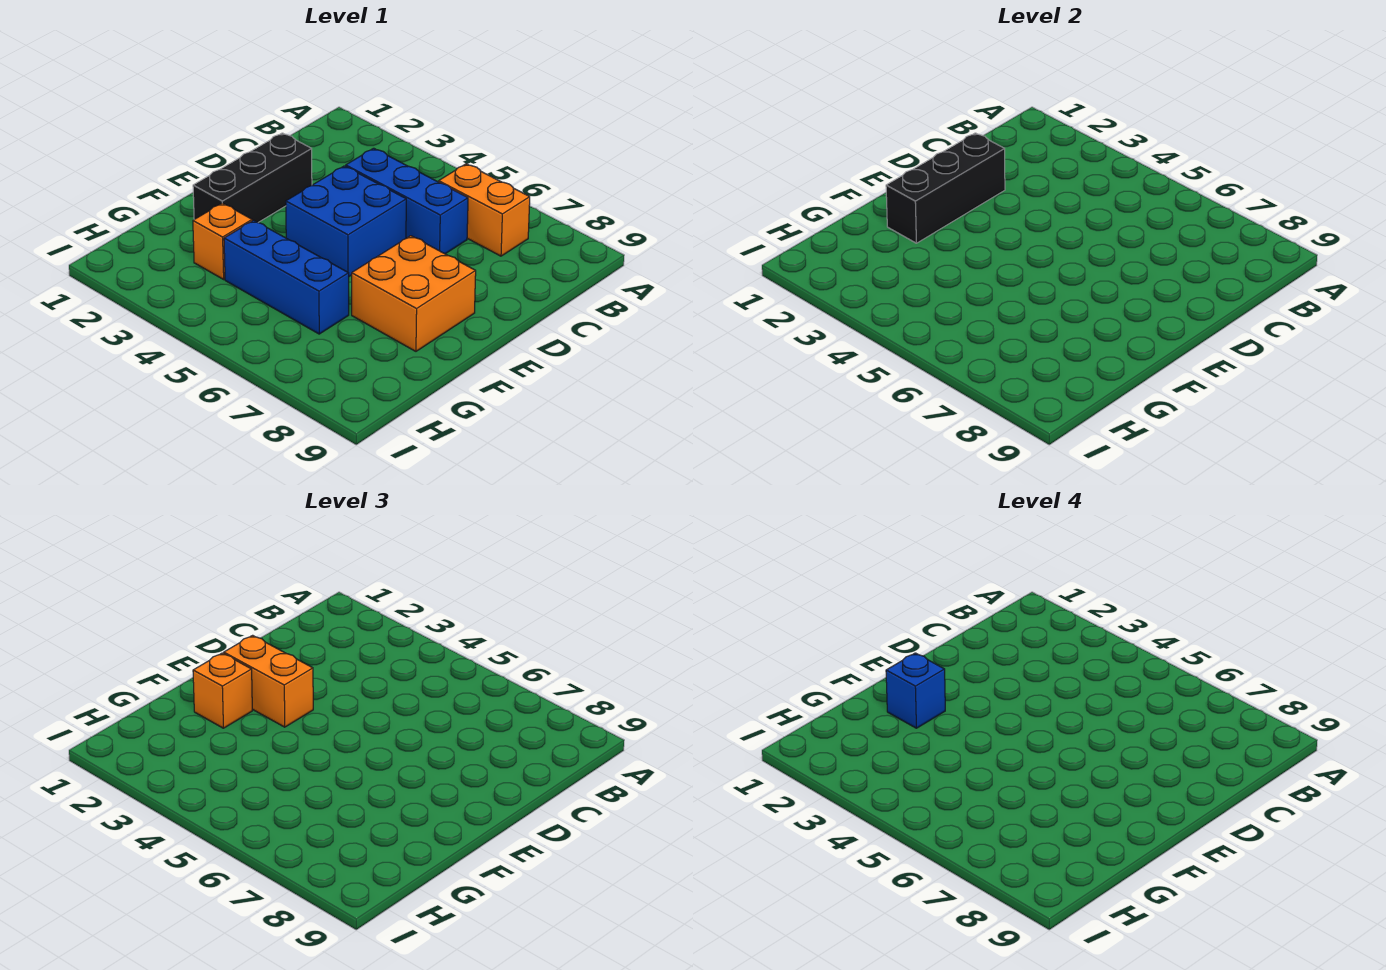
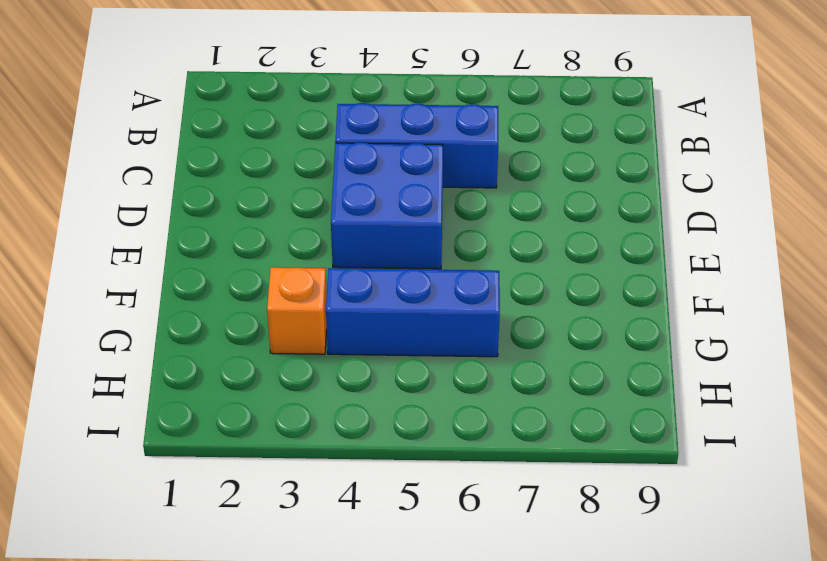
none -> orange 1x2 brick [439,164,530,256]
none -> black 1x3 brick [193,133,312,223]

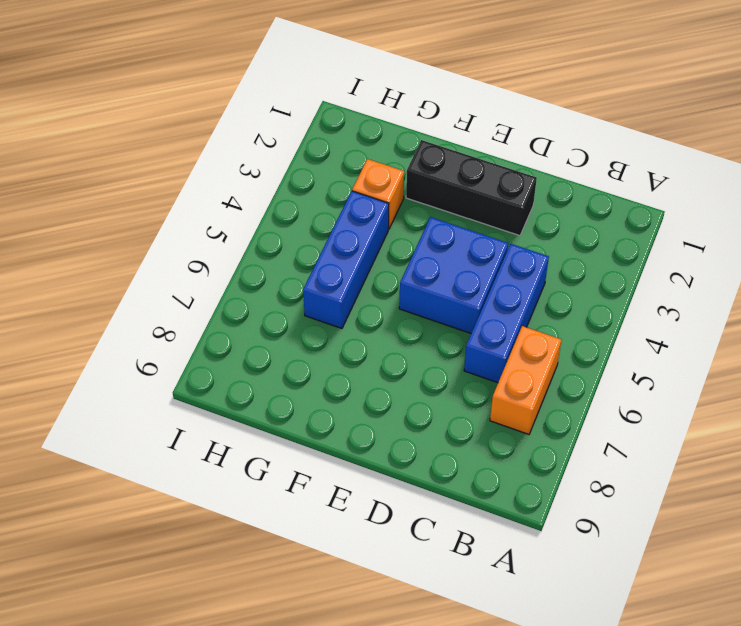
none -> orange 2x2 brick [352,236,476,351]
none -> black 1x3 brick [886,133,1005,243]

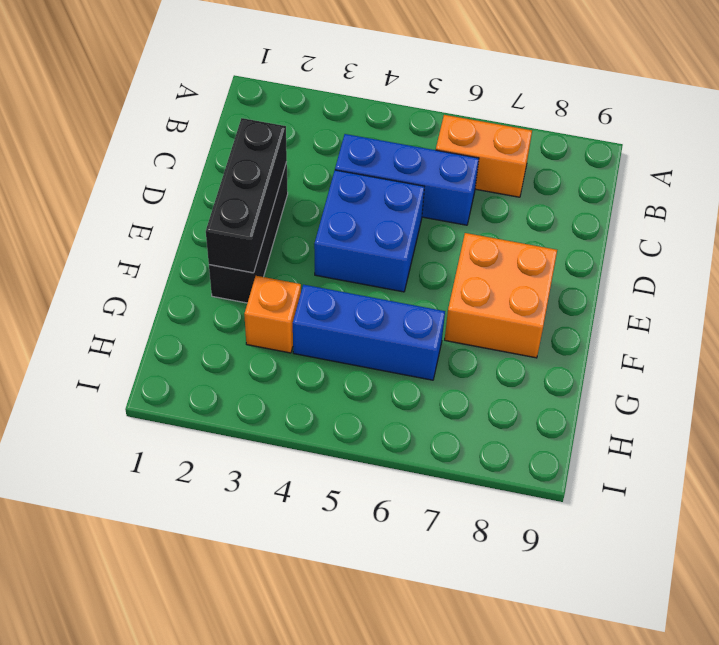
none -> orange 1x2 brick [224,635,313,727]
none -> orange 1x1 brick [193,653,252,728]

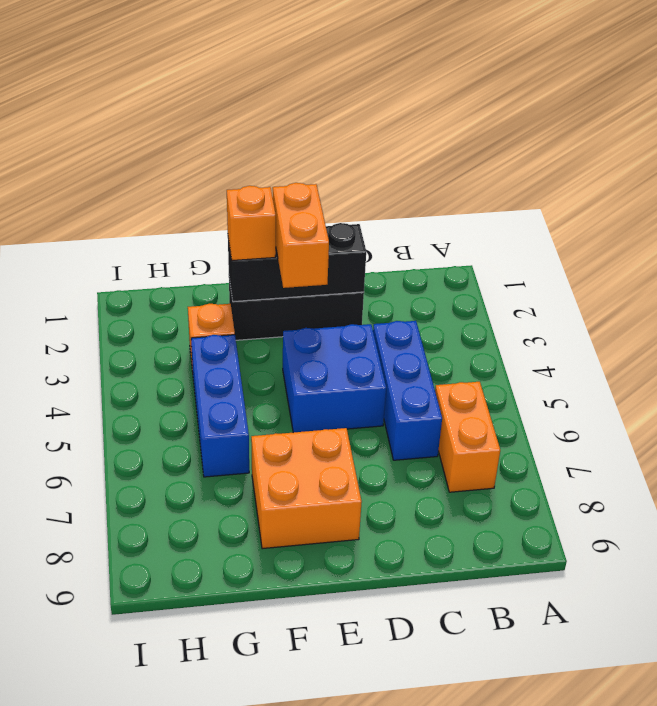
none -> blue 1x1 brick [886,653,945,728]

